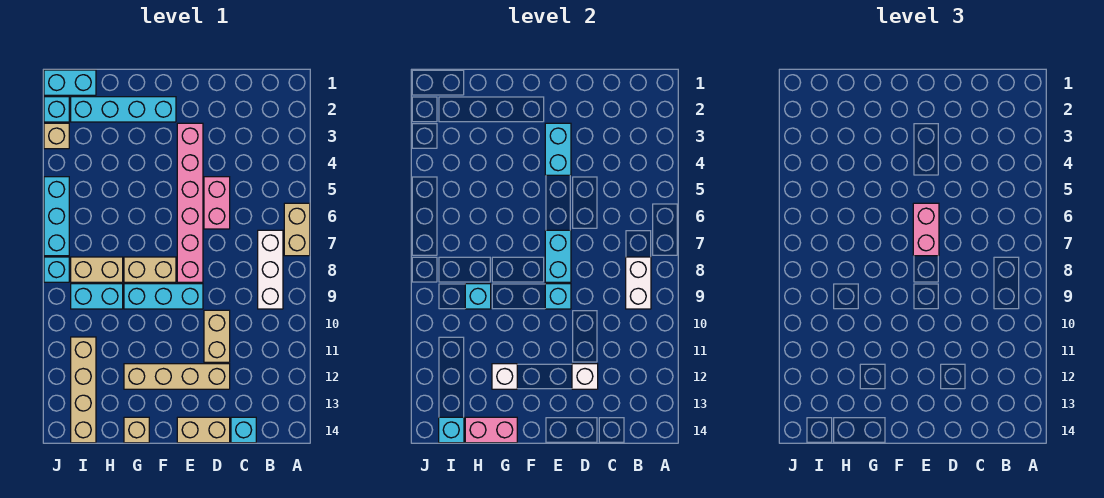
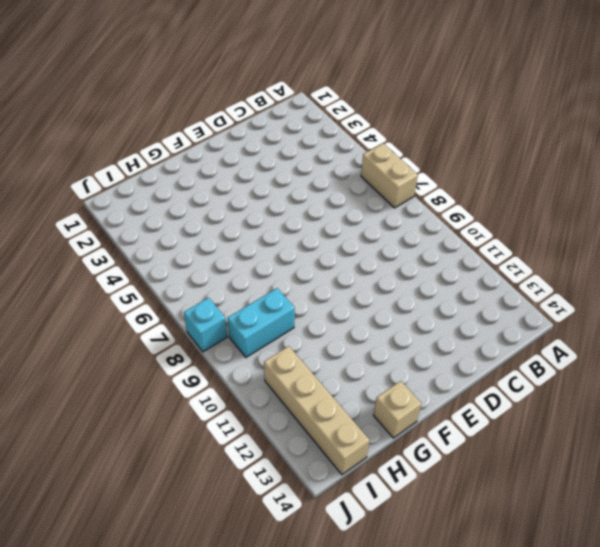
none -> white 1x3 brick [258,230,283,309]
none -> cyan 1x1 brick [231,417,256,443]
none -> pink 1x2 brick [204,177,230,229]
none -> tan 1x2 brick [204,310,230,362]

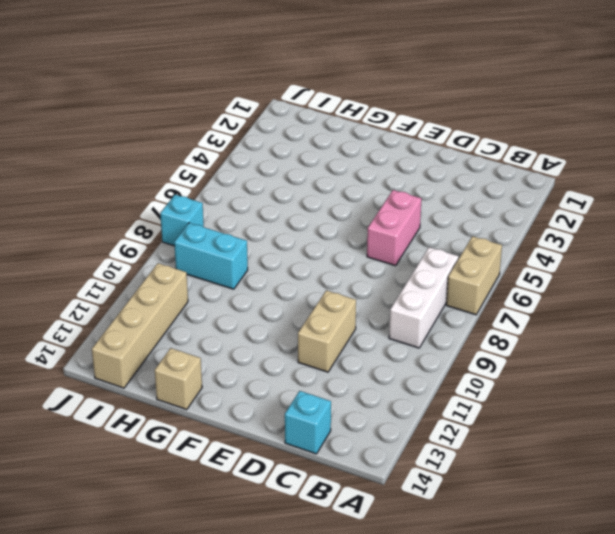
none -> tan 1x4 brick [124,364,230,389]
none -> tan 1x2 brick [177,417,230,443]
none -> pink 1x6 brick [177,123,203,282]
none -> cyan 1x3 brick [124,284,203,309]

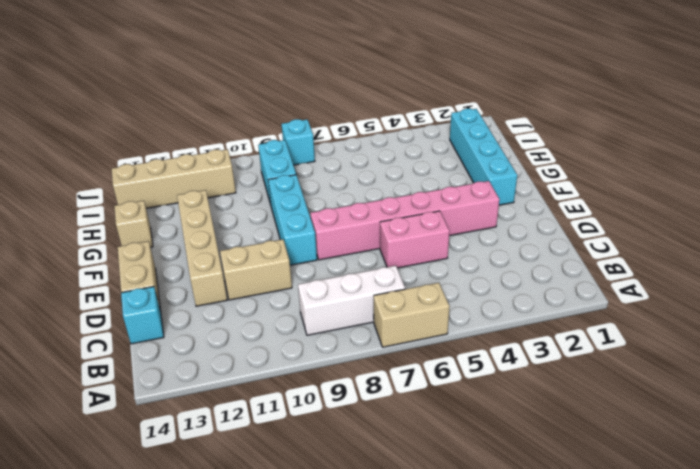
none -> tan 1x2 brick [124,257,176,282]
none -> tan 1x2 brick [71,257,123,282]
none -> cyan 1x2 brick [44,70,96,95]
none -> cyan 1x1 brick [44,97,69,122]

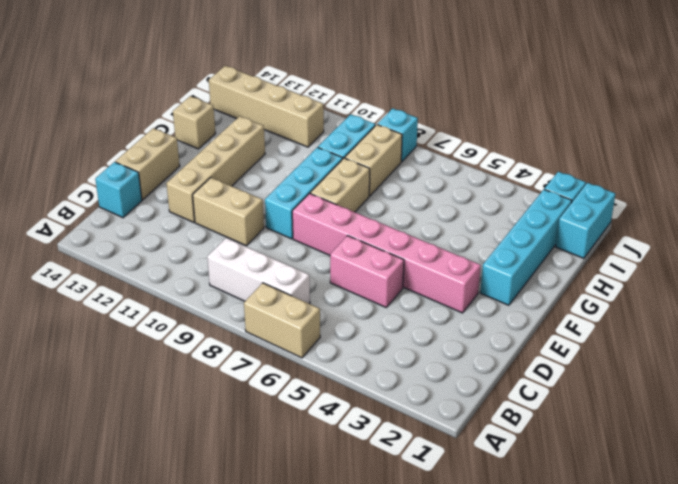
none -> tan 1x1 brick [44,123,69,149]
none -> cyan 1x3 brick [44,177,69,256]
none -> white 1x2 brick [626,257,651,309]
none -> white 1x1 brick [572,364,598,389]

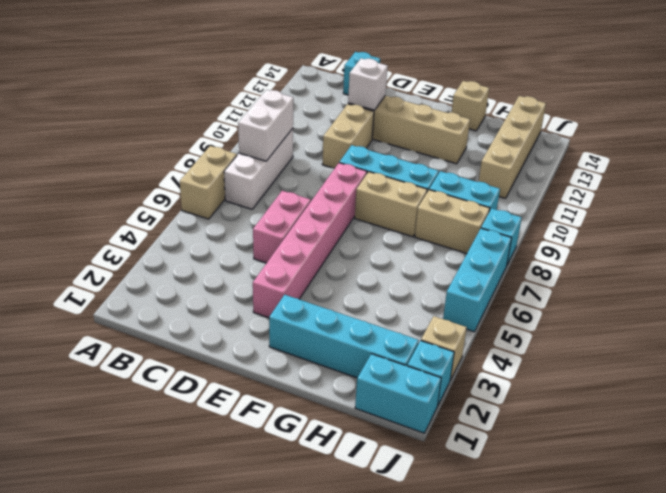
none -> tan 1x2 brick [177,417,230,443]
none -> cyan 1x2 brick [545,123,571,175]
none -> cyan 1x2 brick [545,230,571,282]
none -> cyan 1x1 brick [545,284,571,309]

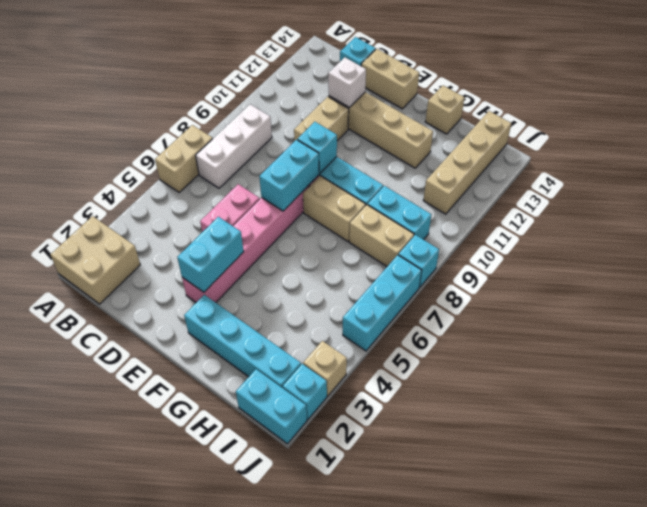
tan 2x2 brick [50,216,140,304] -> none
none -> white 1x2 brick [626,257,651,309]
none -> white 1x1 brick [492,364,517,389]
none -> pink 1x2 brick [465,417,517,443]
none -> cyan 1x1 brick [465,284,491,309]

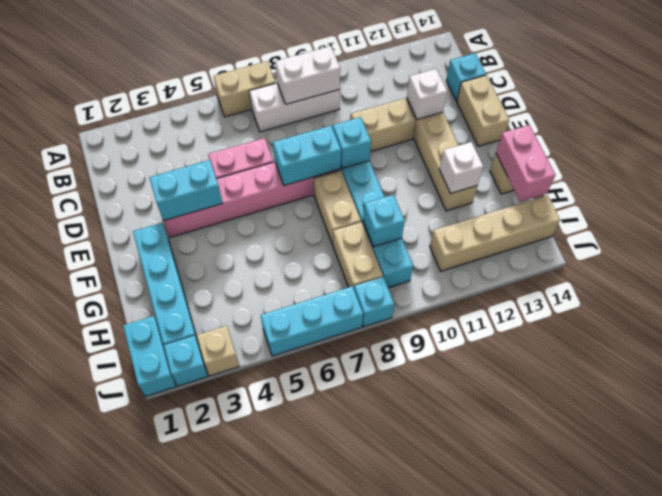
none -> cyan 1x1 brick [439,417,464,443]
none -> pink 1x2 brick [913,203,939,256]

